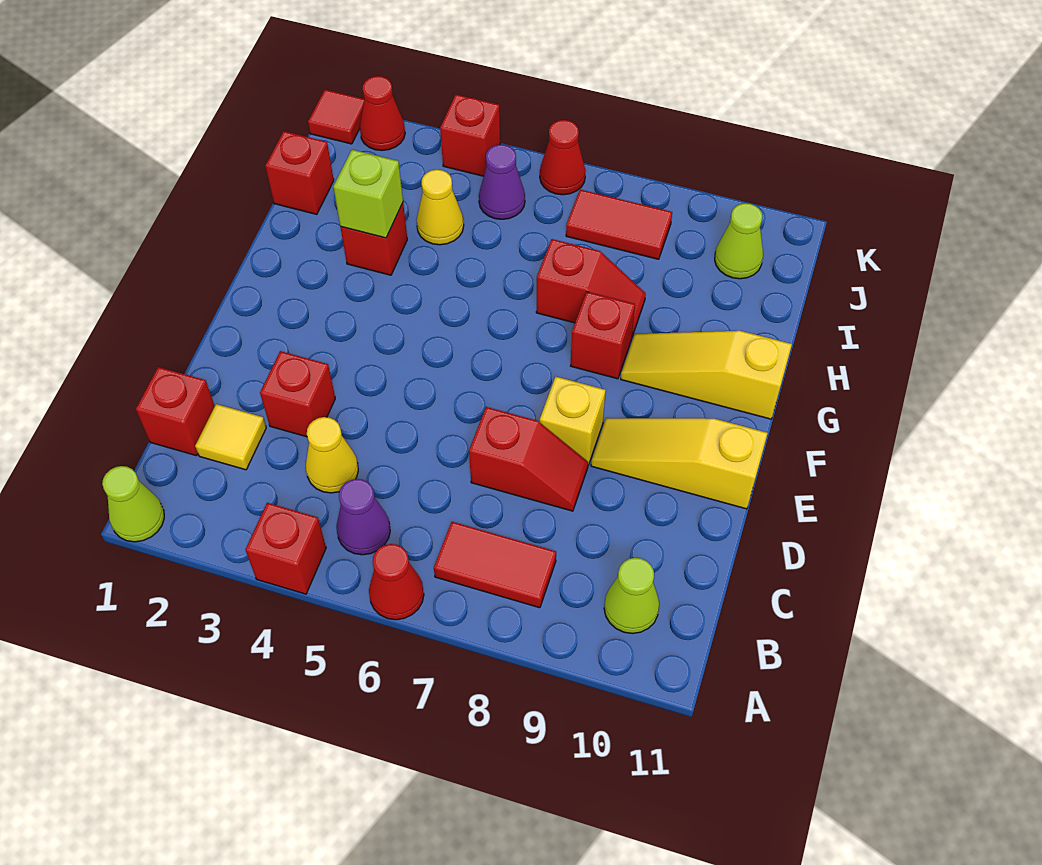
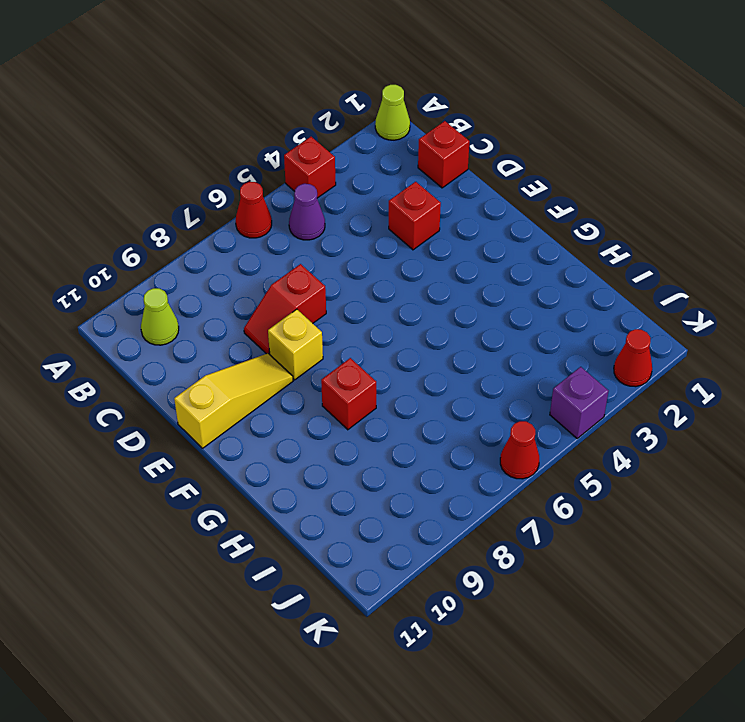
purple 1x1 brick [550,367,609,438] -> red 1x1 brick [440,94,500,176]
none -> red 1x2 tile [434,522,556,608]
none -> yellow 1x1 tile [195,404,266,470]
none -> yellow 1x1 cone [306,417,358,493]

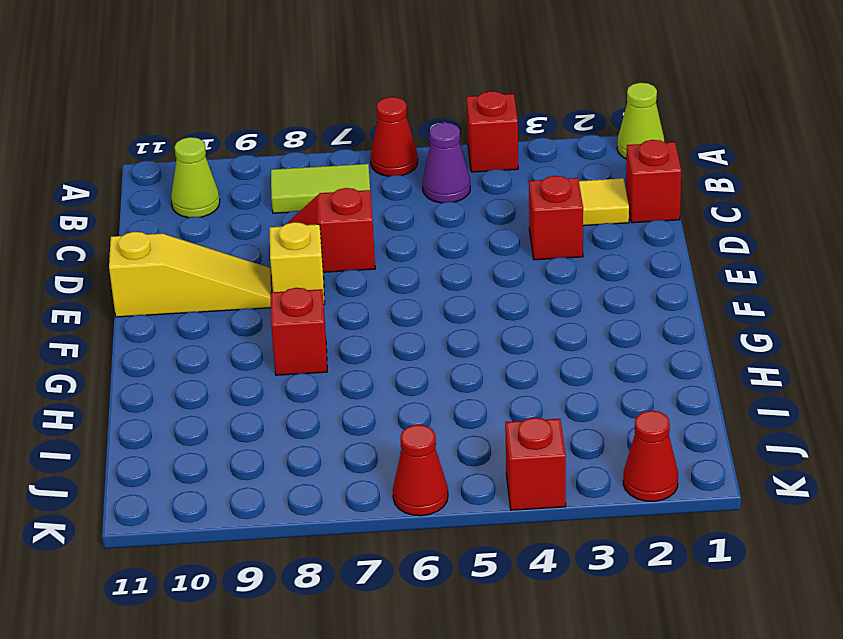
lime 1x2 tile [271,164,370,213] -> red 1x2 tile [434,522,556,608]
none -> yellow 1x1 cone [306,417,358,493]
none -> yellow 1x3 slope [621,331,792,419]
none -> red 1x1 brick [340,203,407,275]

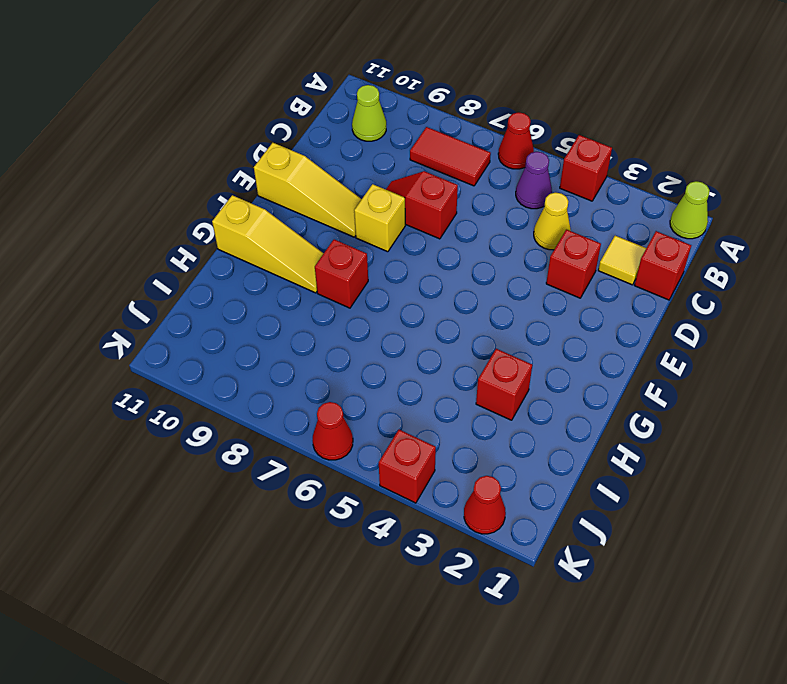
none -> red 1x2 slope [536,239,646,336]
none -> red 1x1 brick [265,131,334,214]
none -> yellow 1x1 cone [416,170,464,245]

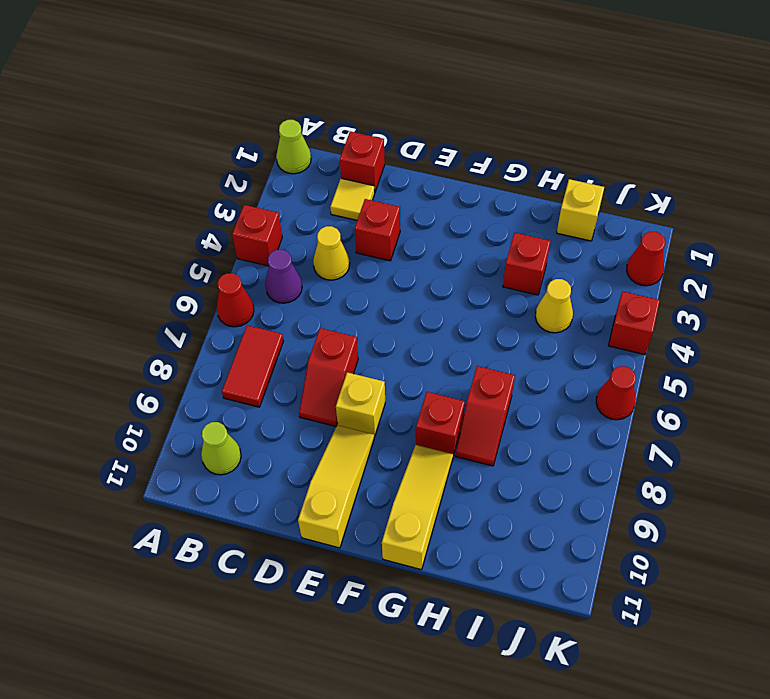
yellow 1x1 brick [557,179,604,241] -> red 1x1 brick [265,131,334,214]
none -> purple 1x1 cone [479,144,525,219]
none -> red 1x2 tile [566,189,672,259]
none -> lime 1x1 cone [715,203,763,279]

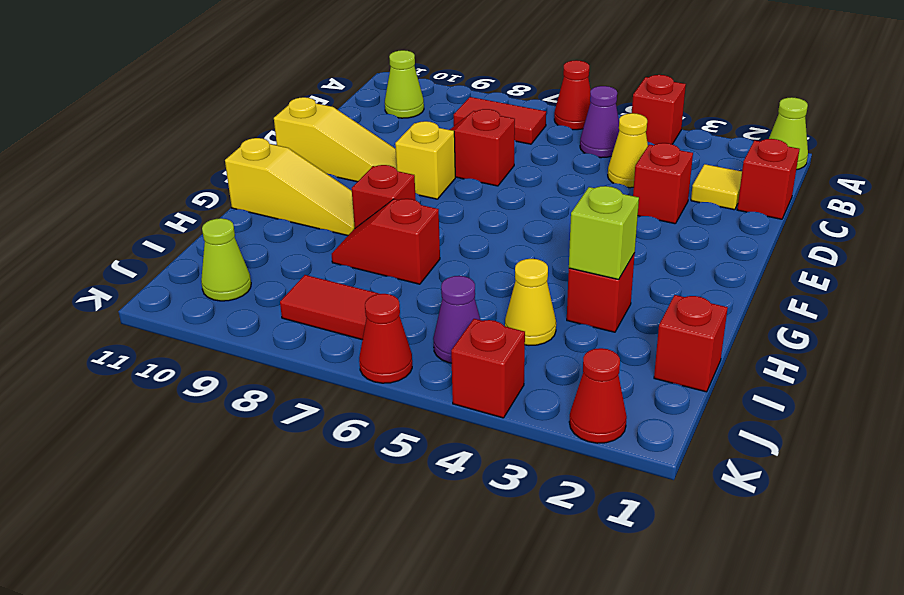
none -> red 1x1 tile [308,90,364,144]

